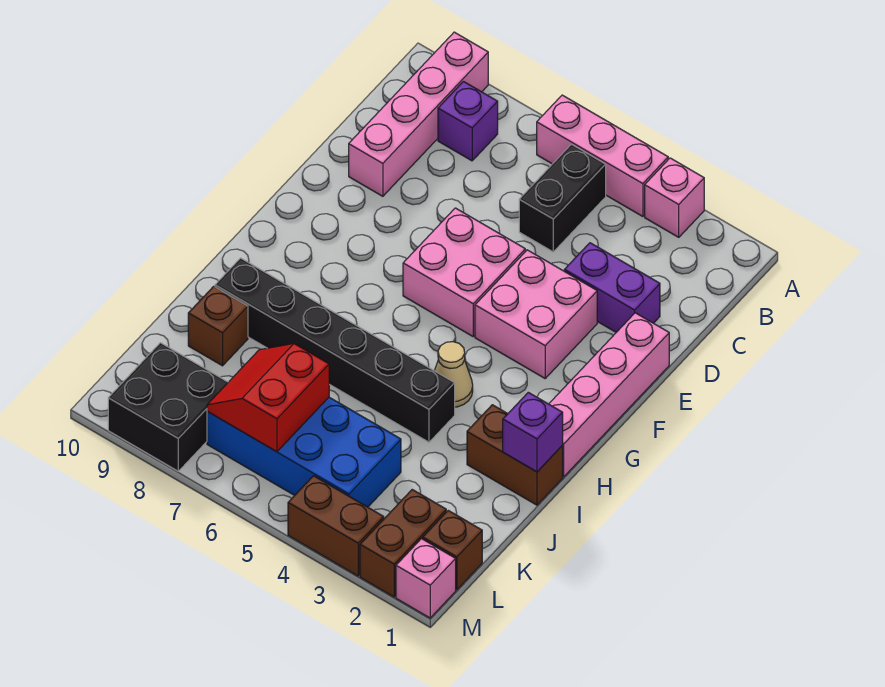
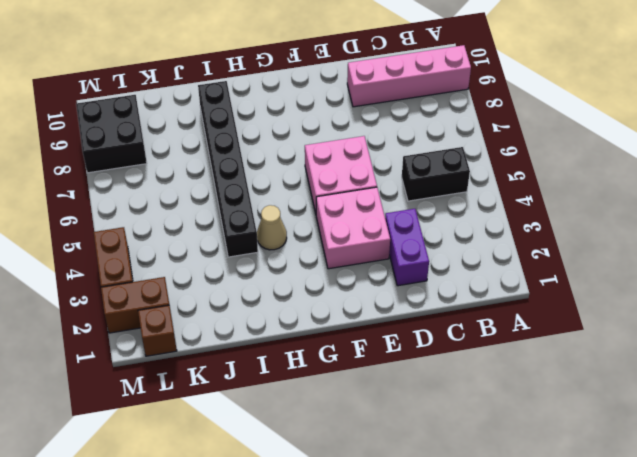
none -> pink 1x1 brick [645,158,704,237]
none -> pink 1x3 brick [537,95,668,217]
none -> purple 1x1 brick [438,82,498,161]

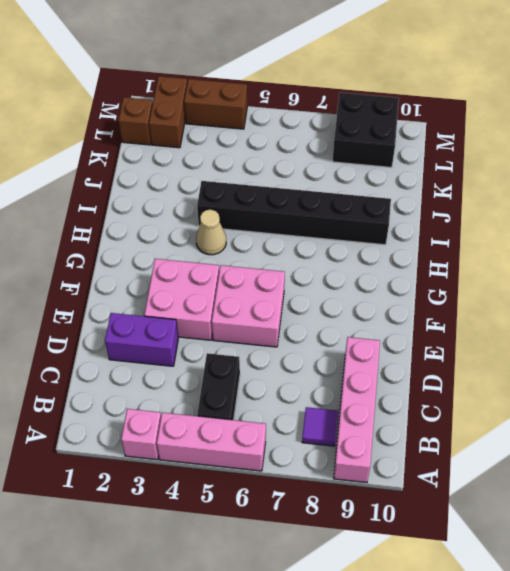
purple 1x1 tile [302,407,338,446] -> purple 1x1 brick [438,82,498,161]
none -> pink 1x4 brick [549,313,669,477]
none -> brown 1x2 brick [467,405,563,505]
none -> brown 1x1 brick [188,286,248,366]

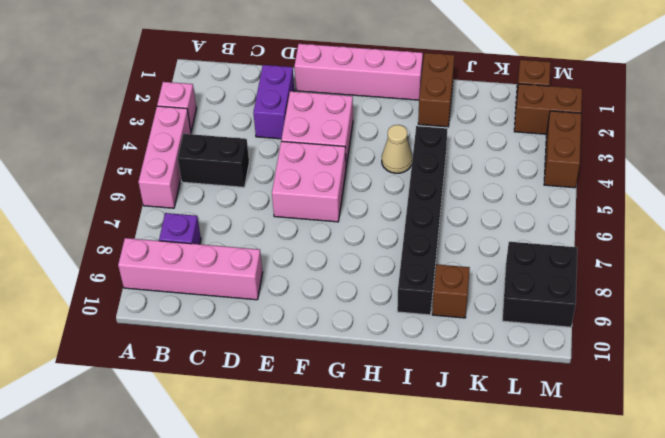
none -> blue 2x4 brick [207,397,401,507]
none -> pink 1x1 brick [396,539,456,618]
none -> purple 1x1 brick [503,392,563,472]

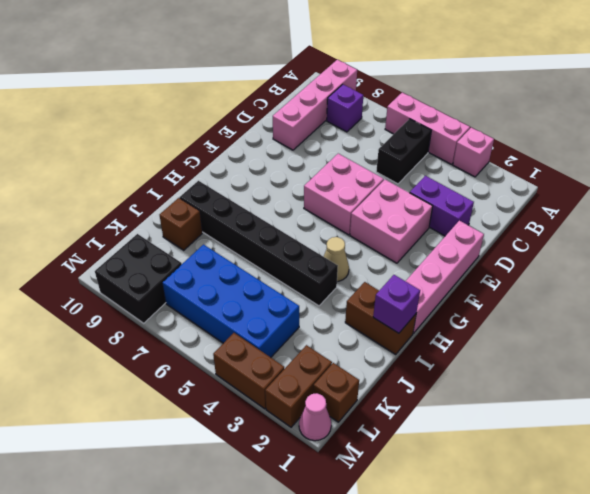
pink 1x1 cone [299,393,331,441] -> pink 1x1 brick [396,539,456,618]
none -> red 2x2 slope [207,344,329,452]

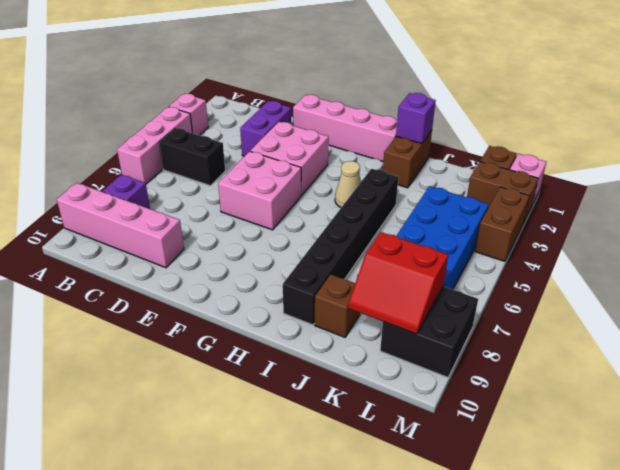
red 2x2 slope [348,232,448,334] -> red 2x2 slope moved to [207,344,329,452]

